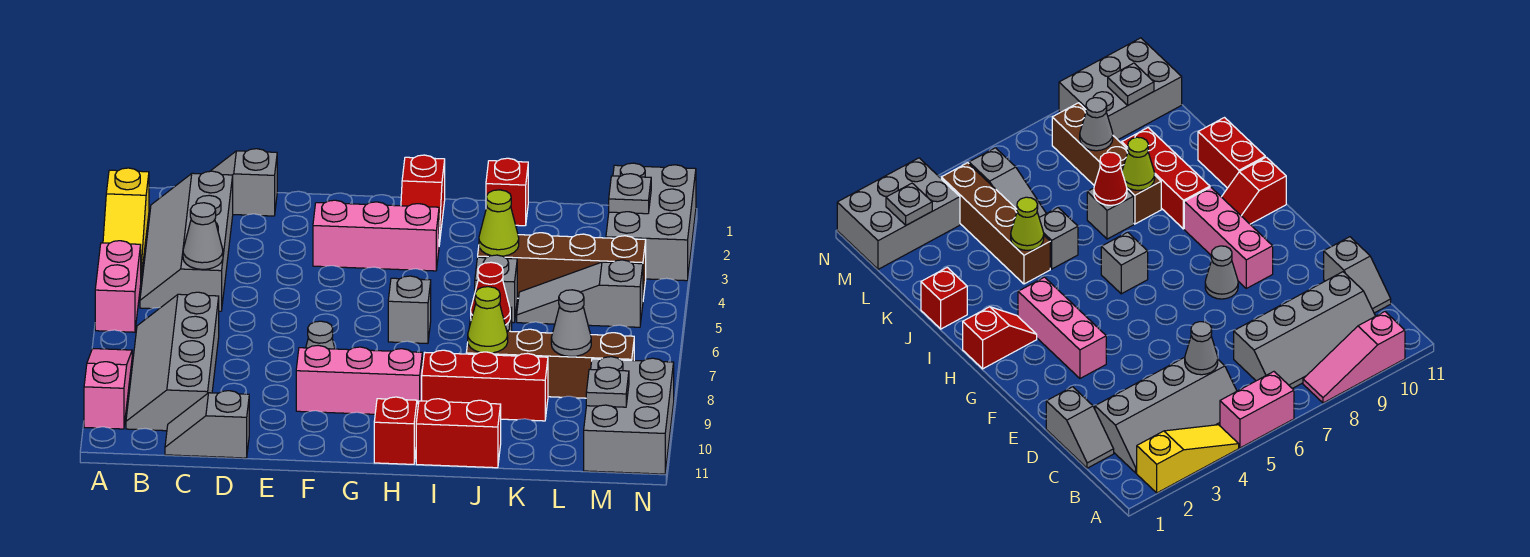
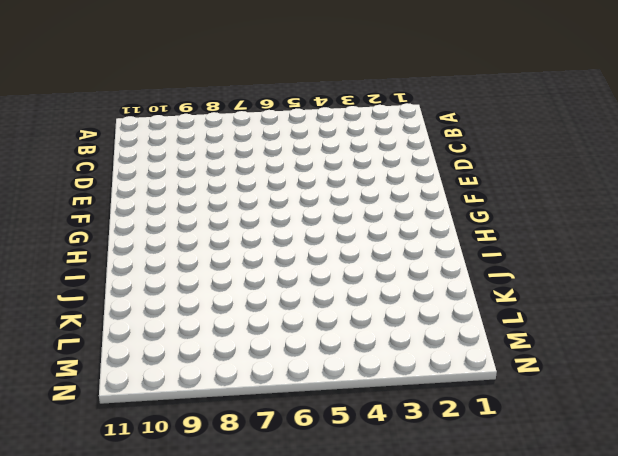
none -> yellow 1x3 slope [103,168,149,277]
none -> pink 1x2 brick [95,241,141,332]
none -> pink 1x3 slope [84,349,132,429]
none -> grey 2x4 slope [140,171,233,311]

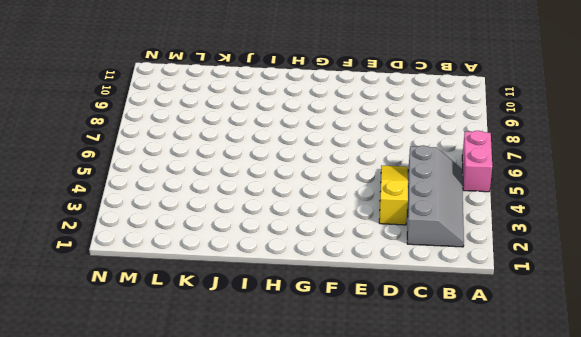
yellow 1x3 slope [379,166,408,225] -> yellow 1x3 slope moved to [103,168,149,277]
none -> pink 1x3 slope [84,349,132,429]
none -> grey 2x4 slope [126,292,219,431]
none -> grey 1x2 slope [211,149,277,216]
none -> grey 1x2 slope [165,391,249,458]

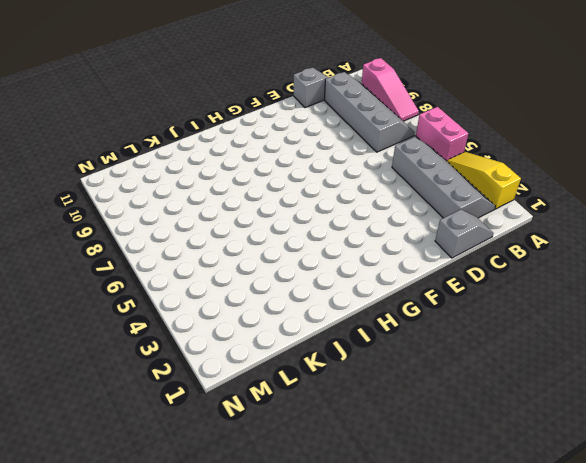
none -> pink 1x3 brick [313,200,439,271]
none -> grey 1x1 cone [306,321,335,349]
none -> pink 1x3 brick [296,345,422,414]
none -> red 1x2 slope [401,155,445,244]

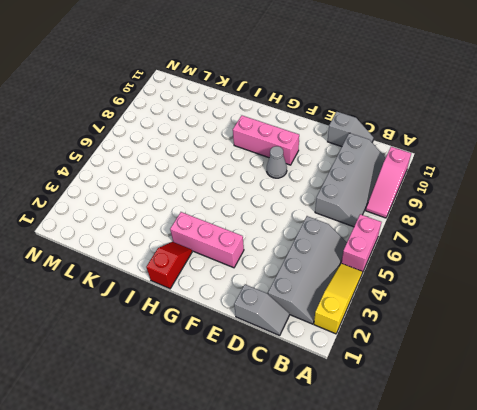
none -> grey 1x1 brick [388,276,431,344]
none -> red 1x2 slope [374,397,418,464]
none -> red 1x3 brick [422,350,548,421]
none -> red 1x2 brick [416,399,501,468]

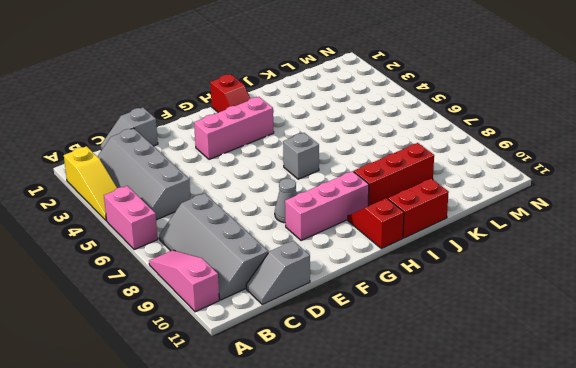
none -> red 1x1 brick [486,158,528,226]
none -> brown 1x4 brick [478,233,646,299]
none -> grey 1x1 brick [475,255,517,323]
none -> grey 1x1 brick [1087,188,1134,239]

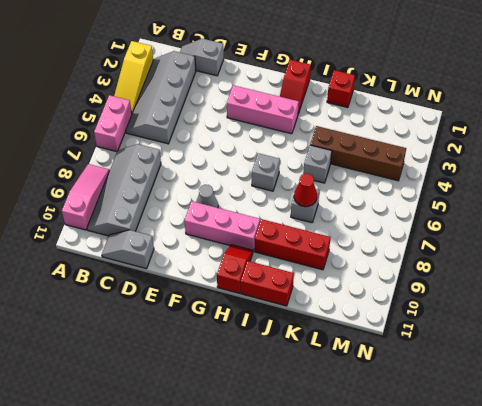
none -> brown 1x4 brick [466,329,634,398]
none -> grey 1x3 slope [517,260,643,327]
none -> grey 2x3 brick [606,163,696,281]
none -> grey 2x3 brick [584,357,674,474]

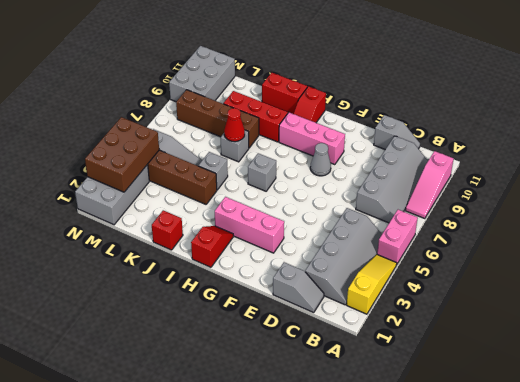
brown 2x3 brick [85,117,159,192] -> grey 1x1 plate [609,174,651,214]
none -> grey 1x1 cone [183,203,223,269]
none -> lime 1x1 cone [479,190,519,256]
none -> lime 1x1 cone [468,287,508,353]
none -> grey 1x1 cone [551,290,591,356]

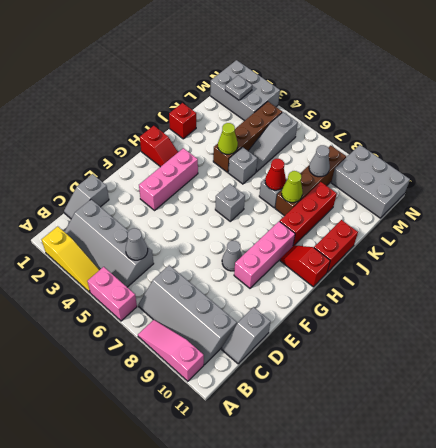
none -> grey 1x1 plate [586,367,629,407]

